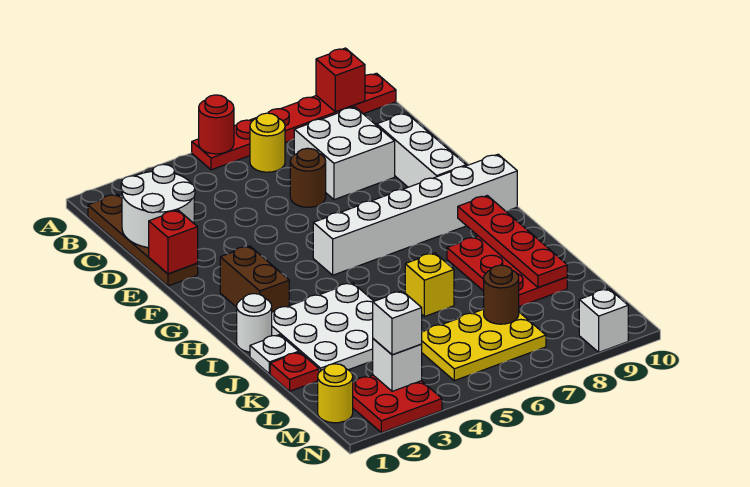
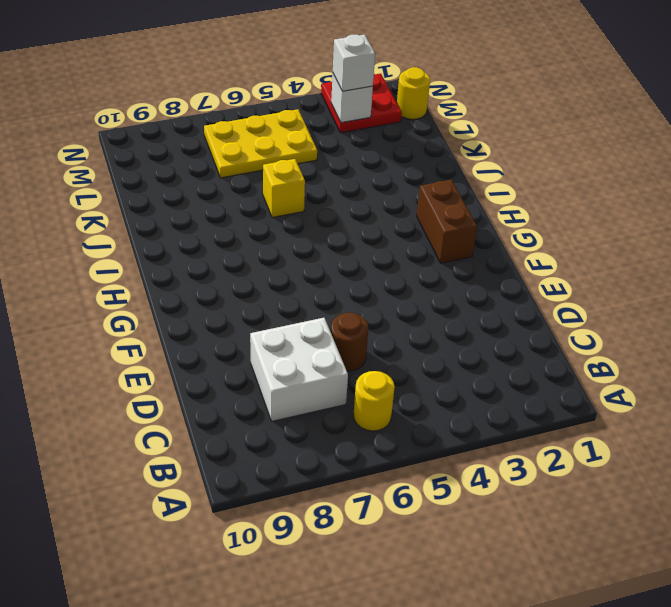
none -> red 1x6 plate [192,73,396,170]
none -> brown 1x4 plate [88,194,198,286]
none -> white 1x3 brick [377,113,466,187]

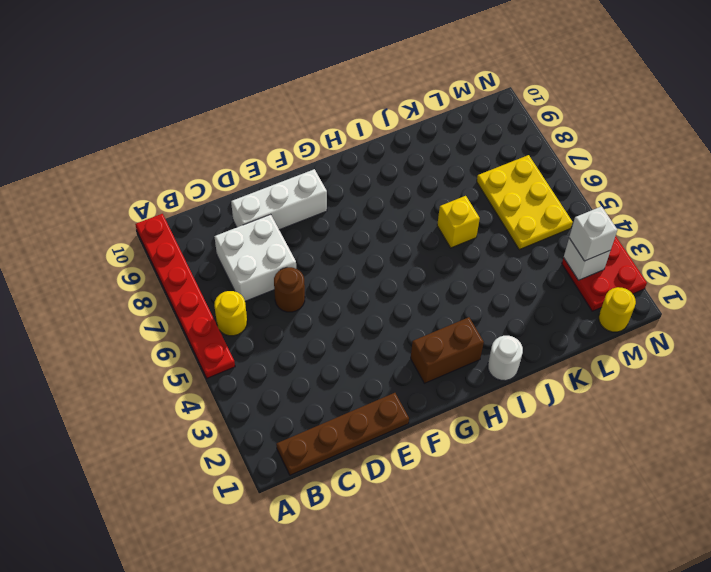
none -> white 1x6 brick [313,154,517,275]
none -> white 3x3 plate [272,283,374,372]
none -> red 2x3 plate [447,236,567,307]

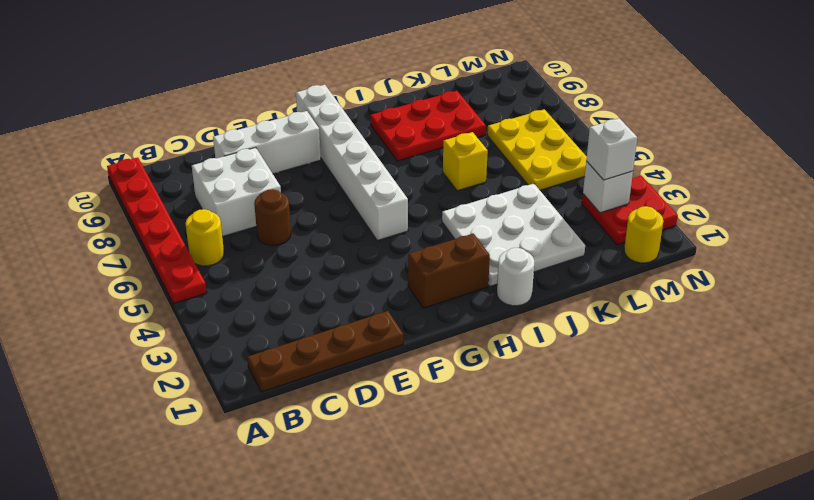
none -> white 1x1 plate [250,335,299,374]
none -> red 1x1 plate [270,352,319,391]
none -> white 1x1 brick [579,289,628,352]

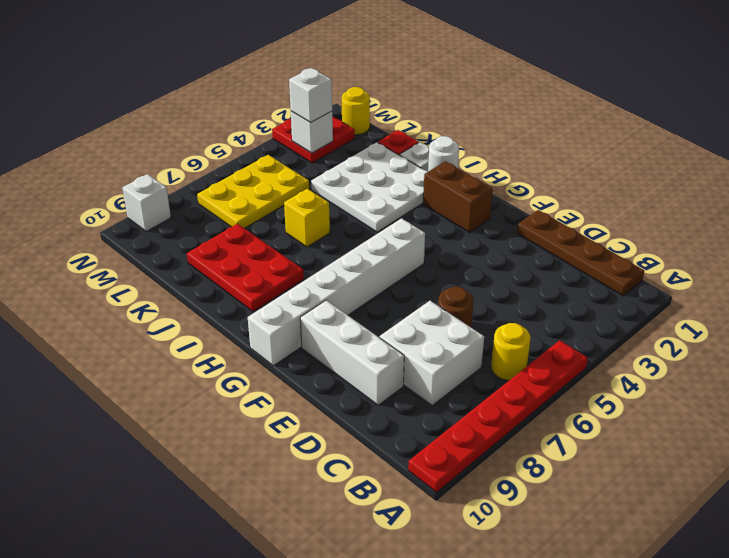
none -> red 1x1 round brick [199,95,234,154]
none -> red 1x1 brick [316,48,365,112]
none -> white 2x2 round brick [121,164,195,248]

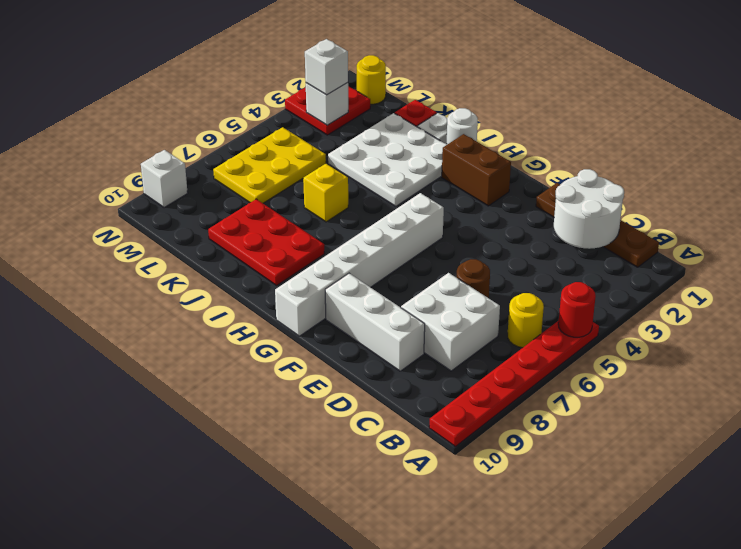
none -> red 1x1 brick [316,48,365,112]
none -> red 1x1 brick [149,210,198,274]
none -> red 1x4 plate [458,196,567,287]

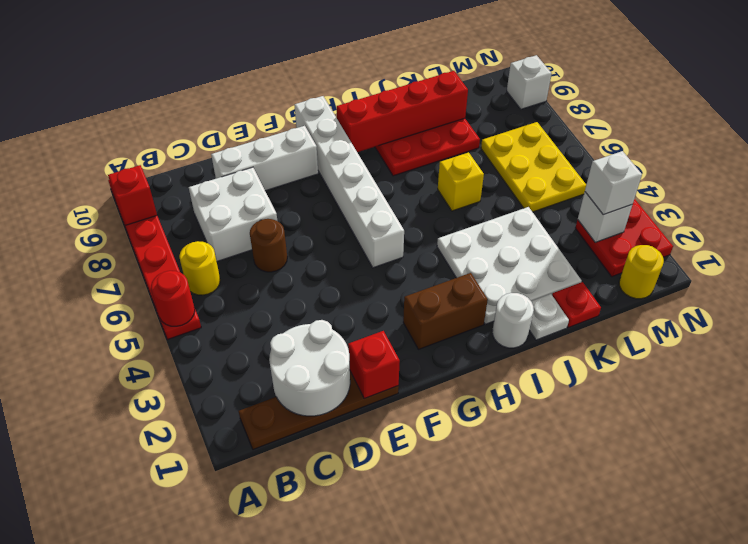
red 1x4 brick [337,71,468,152] -> red 1x4 plate [458,196,567,287]
none -> brown 1x1 round brick [484,265,519,324]

